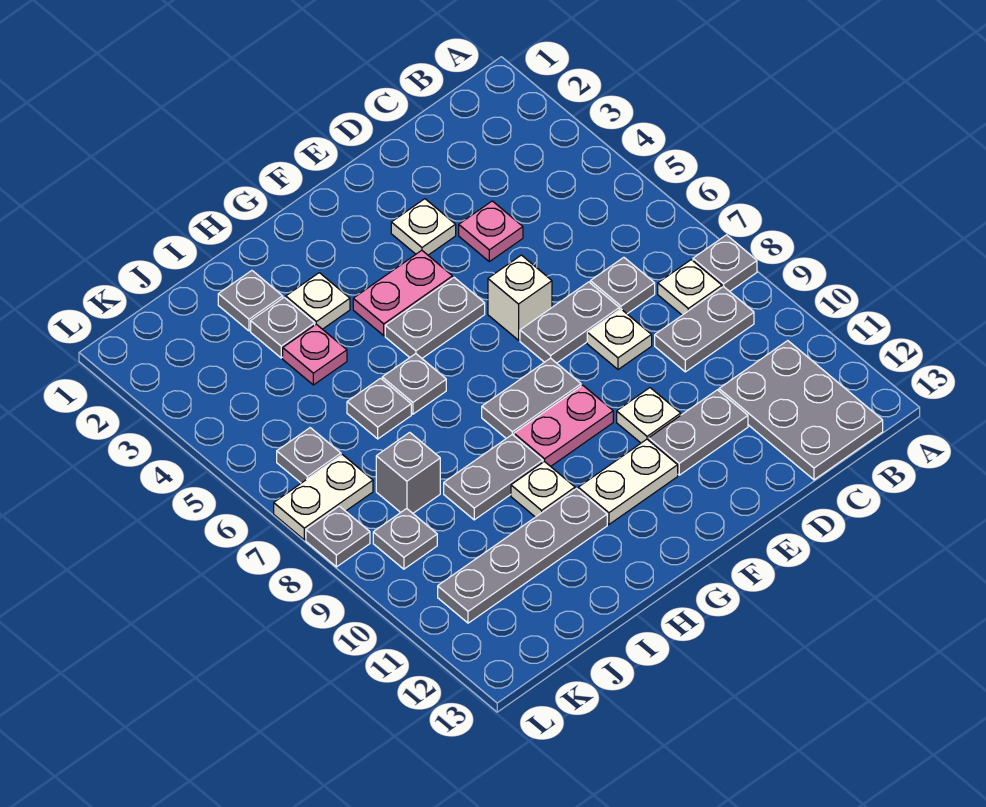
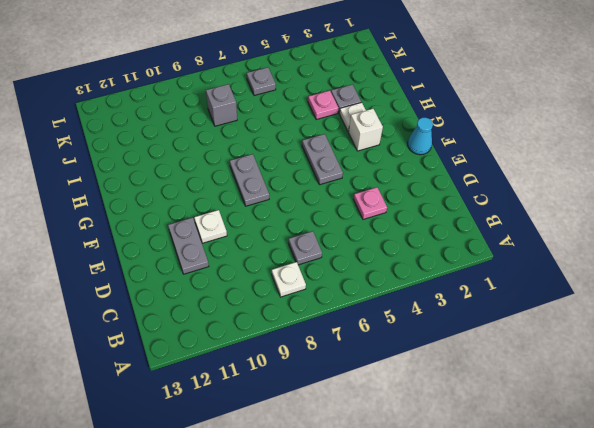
cyan 1x1 cone [408,118,433,155] -> none
white 1x1 brick [349,109,383,151] -> white 1x1 brick moved to [488,255,552,340]
none -> grey 1x1 plate [693,235,757,292]
none -> grey 1x2 plate [655,286,754,372]
none -> grey 2x3 plate [719,341,883,480]
none -> grey 1x2 plate [520,282,619,363]

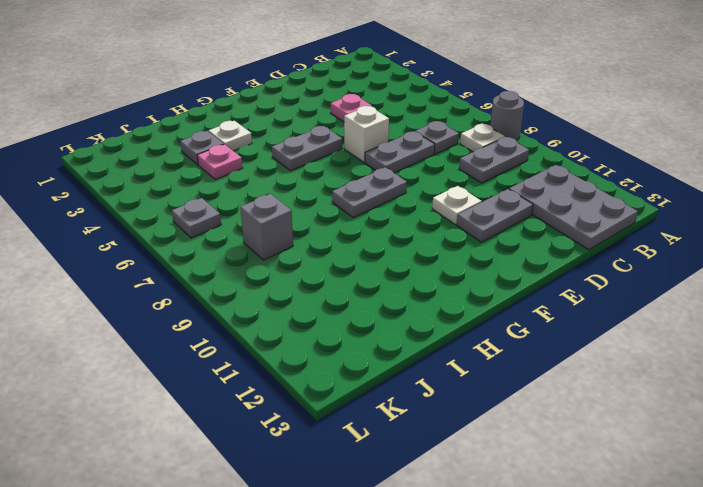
grey 1x1 round brick [490,91,524,141] -> grey 1x1 plate [693,235,757,292]
none -> white 1x1 plate [587,309,652,369]
none -> white 1x1 plate [391,199,456,255]
none -> pink 1x2 plate [353,250,452,336]
none -> pink 1x2 plate [514,385,613,466]

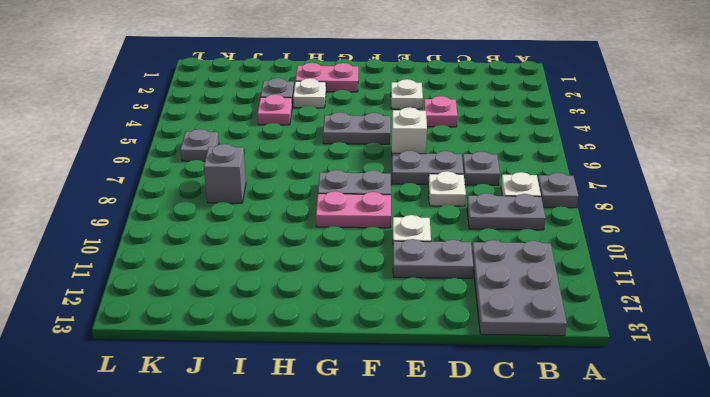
pink 1x2 plate [295,63,358,92] -> pink 1x2 plate moved to [353,250,452,336]
none -> white 1x2 plate [578,439,678,524]
none -> grey 1x1 plate [382,354,446,414]
none -> grey 1x2 plate [444,435,543,520]
none -> white 1x1 plate [511,461,575,517]

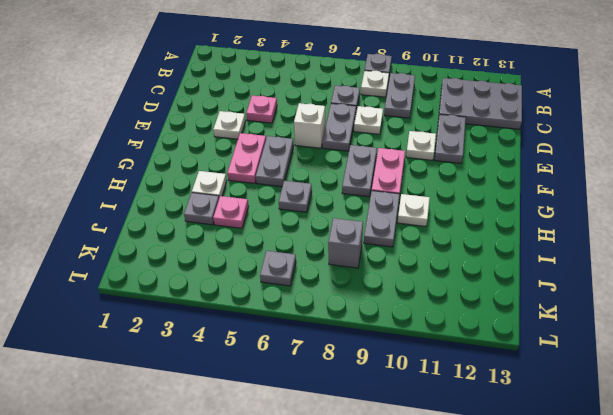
none -> white 1x2 plate [578,439,678,524]
none -> grey 1x4 plate [438,489,607,623]
none -> grey 1x1 plate [218,271,283,331]
none -> grey 1x1 plate [347,378,411,439]

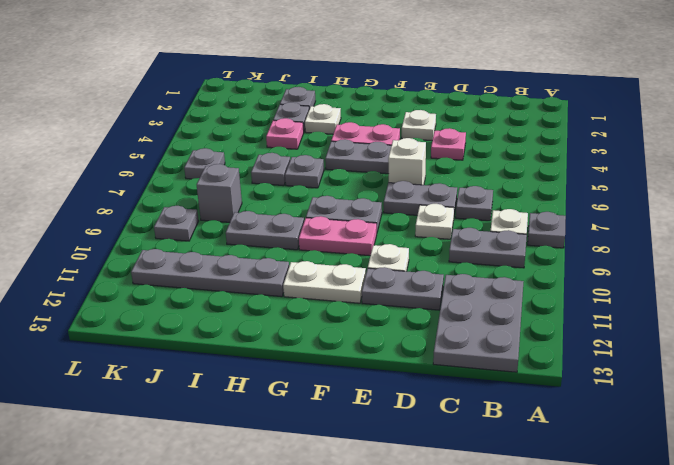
none -> white 1x1 plate [511,461,575,517]
none -> white 1x2 plate [274,455,373,540]
none -> grey 1x1 plate [306,506,370,567]

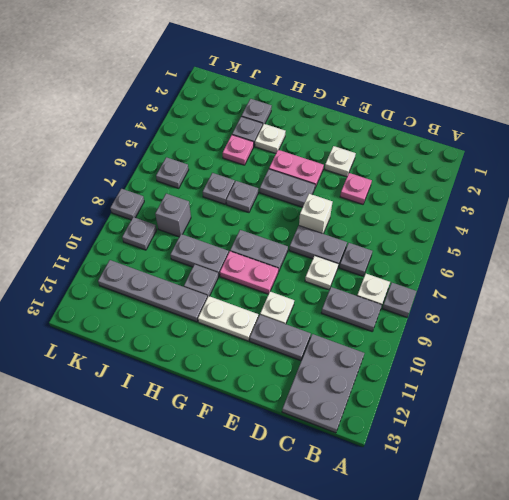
grey 1x1 plate [184,264,218,297] -> white 1x1 plate [511,461,575,517]
none -> white 1x2 plate [274,455,373,540]

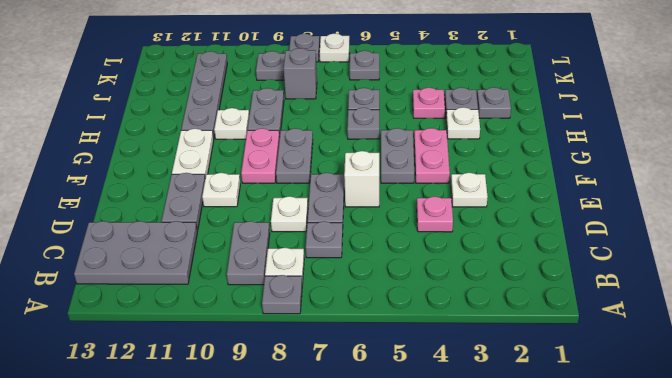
white 1x1 plate [320,33,349,62] -> white 1x2 plate [274,455,373,540]

